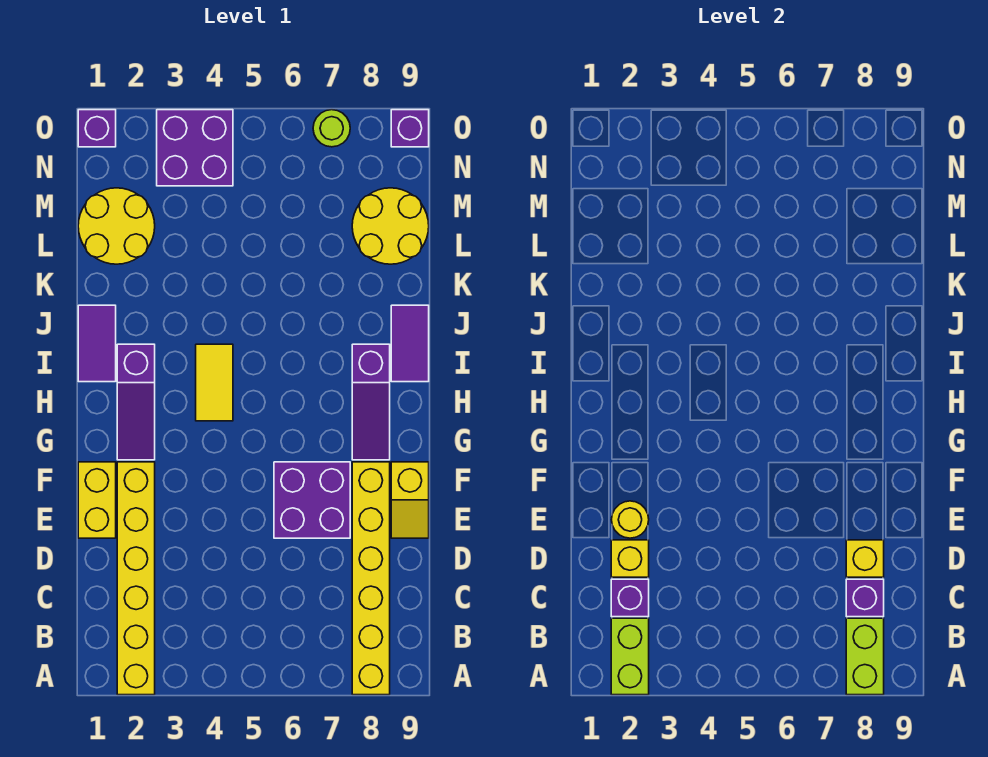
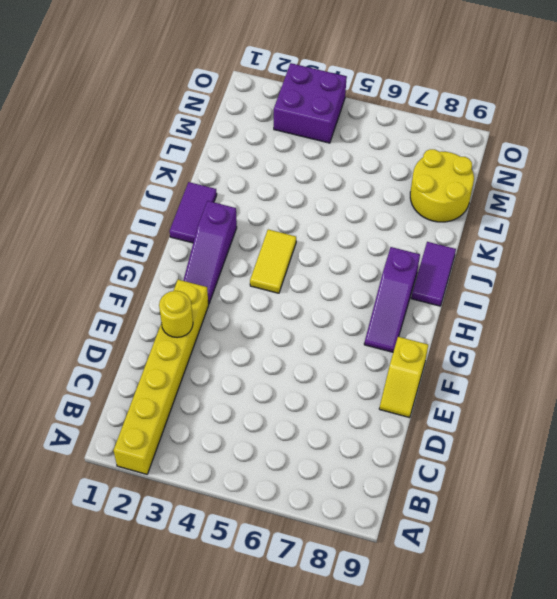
none -> yellow 1x6 brick [352,462,390,695]
none -> yellow 1x2 brick [78,462,116,538]
none -> purple 2x2 brick [274,462,350,538]

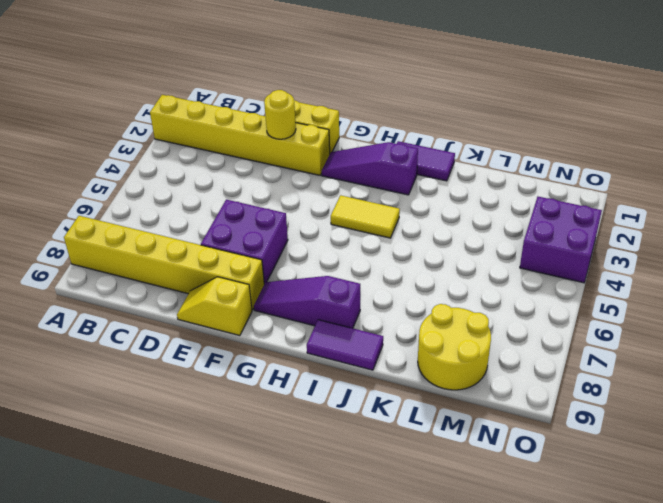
none -> yellow 2x2 round brick [78,188,155,264]
none -> purple 1x1 brick [78,110,116,147]
none -> lime 1x1 round brick [313,110,350,147]

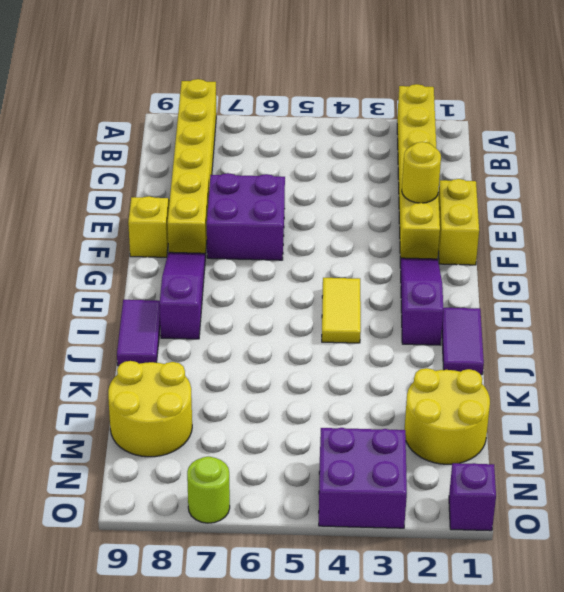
none -> purple 1x1 brick [391,110,429,147]
none -> lime 1x2 brick [611,618,649,695]
none -> lime 1x2 brick [846,618,884,695]

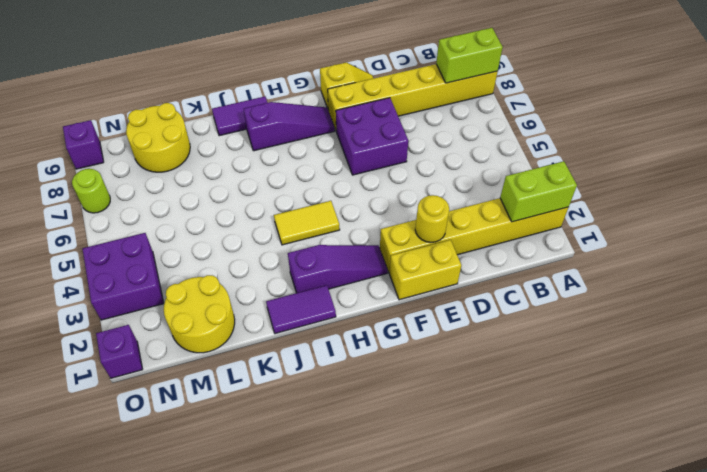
none -> purple 1x1 brick [611,579,649,617]
none -> purple 1x1 brick [846,579,884,617]
none -> yellow 1x1 brick [611,540,649,577]

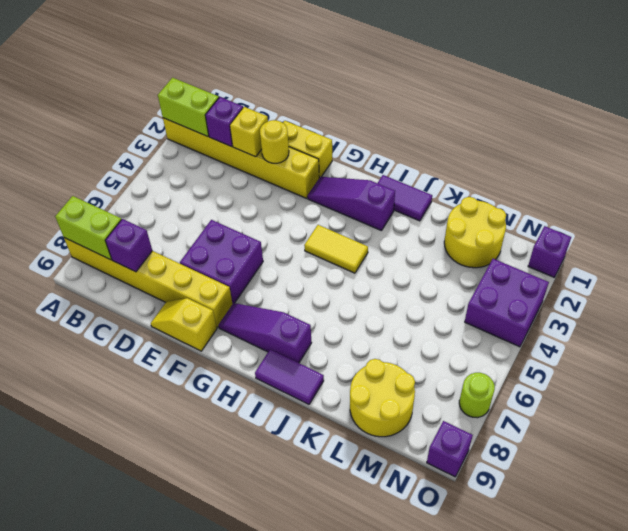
none -> yellow 1x1 brick [846,540,884,577]

